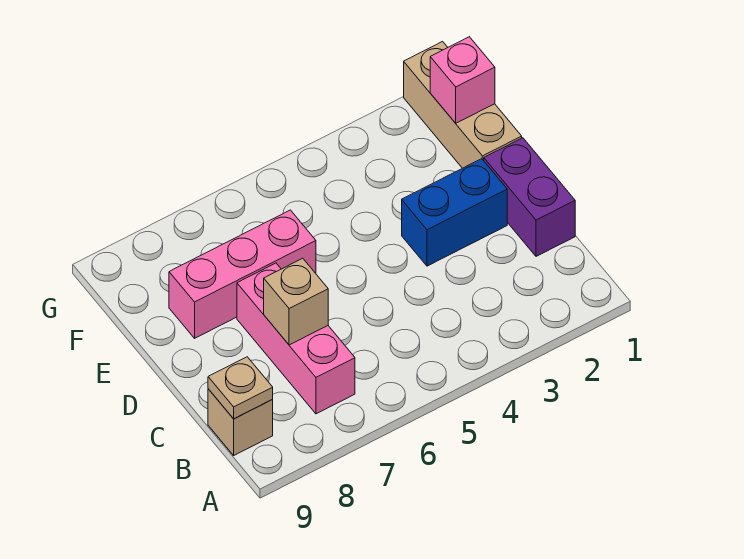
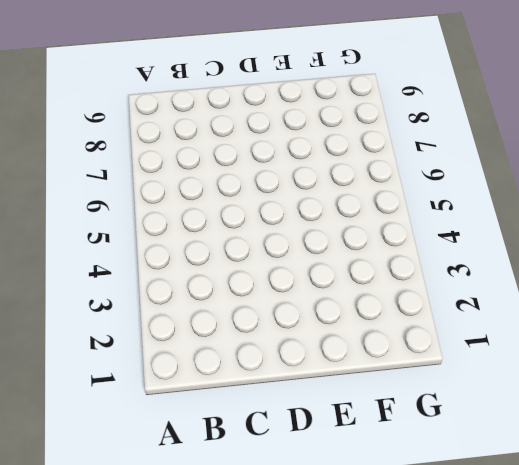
none -> pink 1x3 brick [237,263,355,414]
none -> tan 1x1 brick [208,389,273,455]

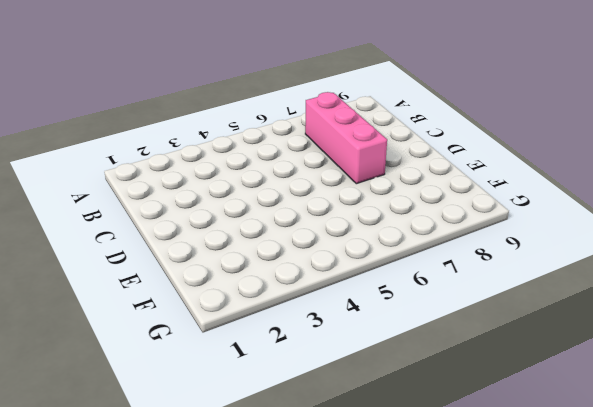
none -> tan 1x1 brick [208,389,273,455]
none -> purple 1x2 brick [484,138,575,256]

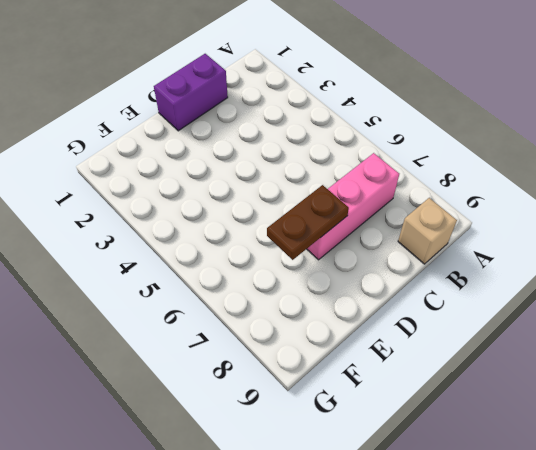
brown 1x2 plate [267,185,349,260] -> none
none -> blue 1x2 brick [402,159,507,266]
none -> tan 1x3 brick [404,42,522,168]

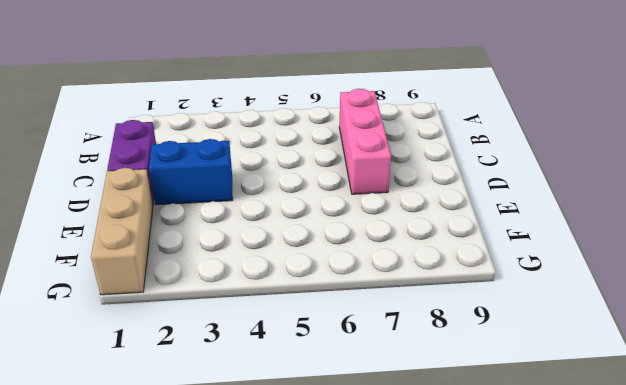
none -> tan 1x1 brick [208,389,273,455]
none -> pink 1x3 brick [169,210,316,338]

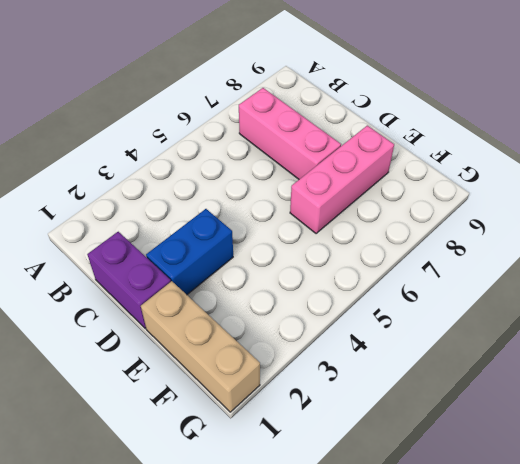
none -> tan 1x1 brick [208,389,273,455]
none -> tan 1x1 plate [208,357,273,419]

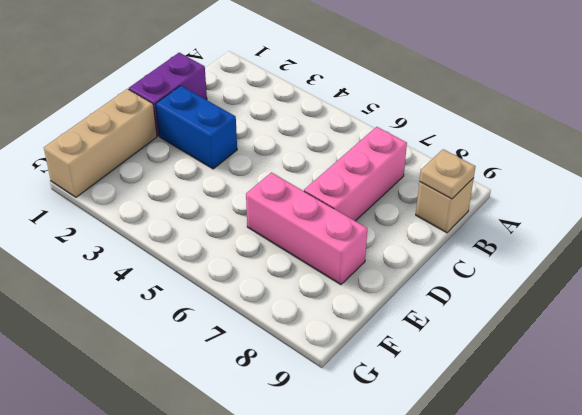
none -> tan 1x1 brick [264,258,328,345]
none -> pink 1x1 brick [430,37,495,123]

